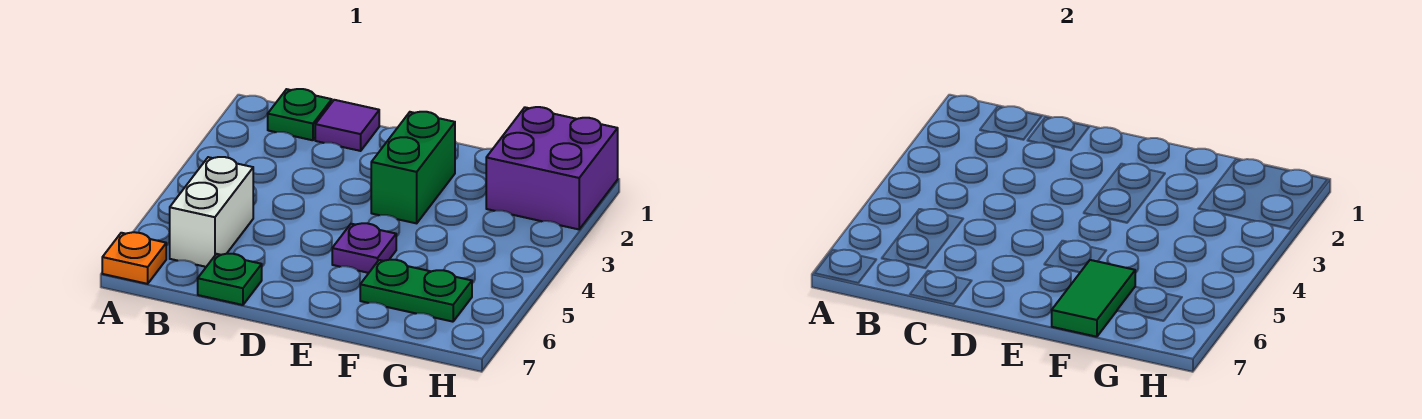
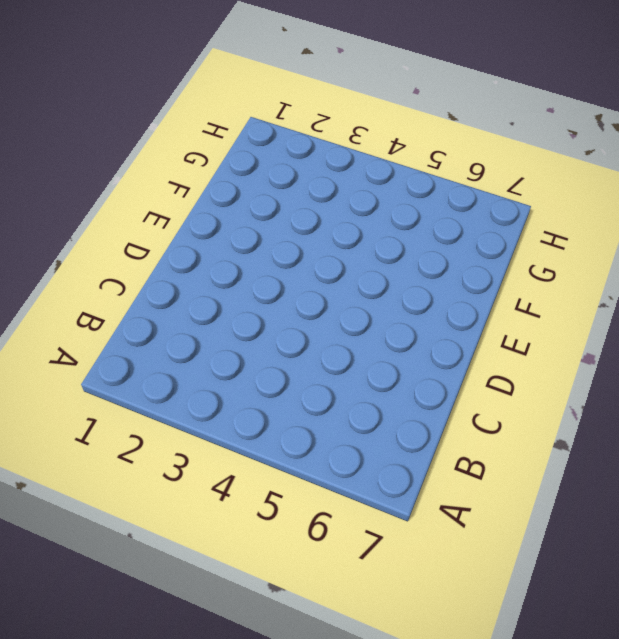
none -> orange 1x1 plate [102,232,166,284]
none -> green 1x1 plate [268,89,332,140]

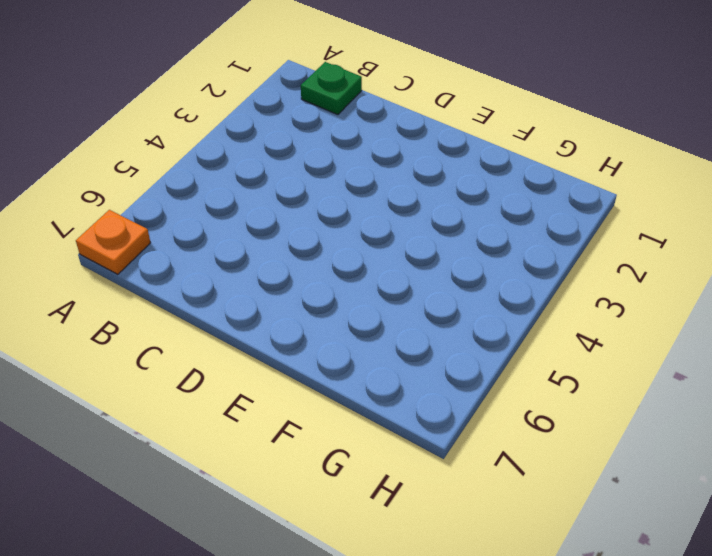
none -> white 1x2 brick [170,157,253,267]
none -> purple 1x1 tile [315,100,379,151]

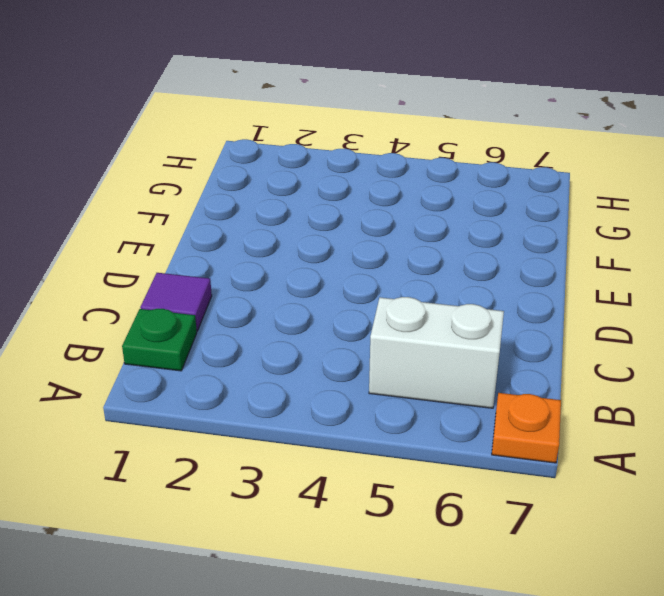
none -> green 1x1 plate [198,254,262,305]
none -> green 1x2 brick [371,112,455,223]

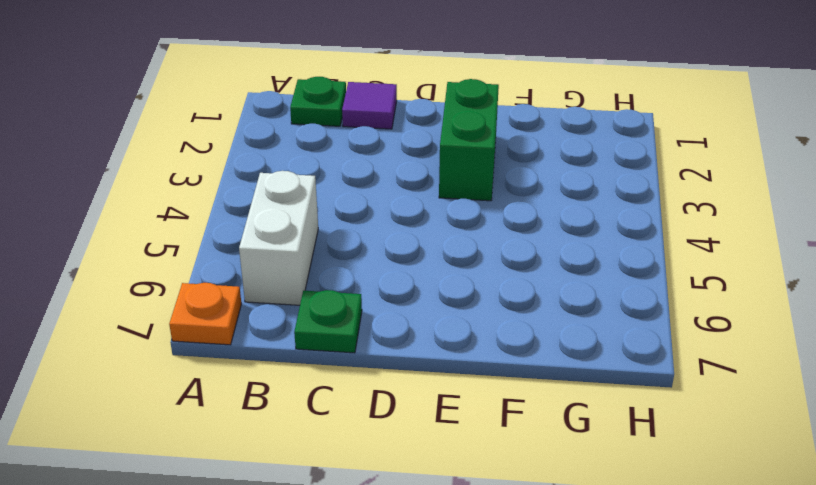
none -> purple 1x1 plate [332,223,396,273]
none -> green 1x2 plate [360,260,472,322]

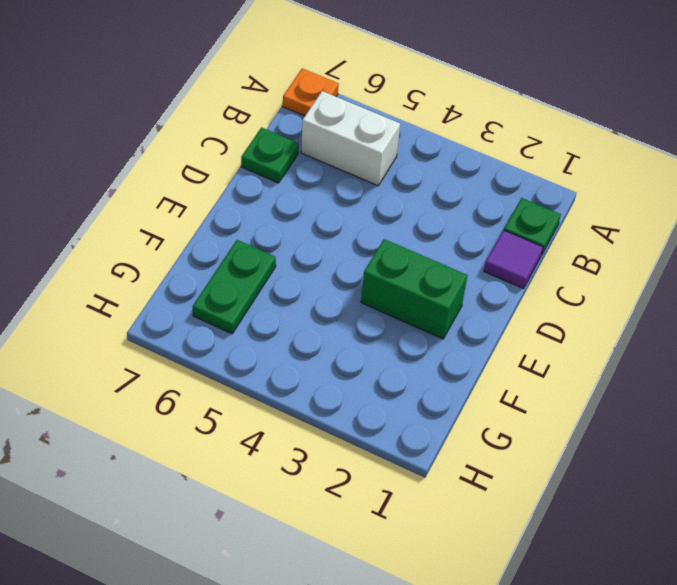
none -> purple 1x1 plate [332,223,396,273]
none -> purple 2x2 brick [486,107,618,229]

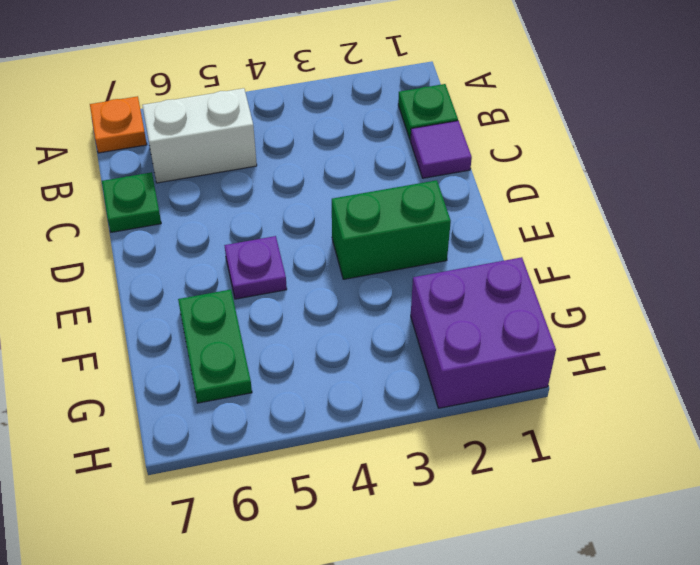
none -> green 1x2 tile [1052,260,1135,337]

